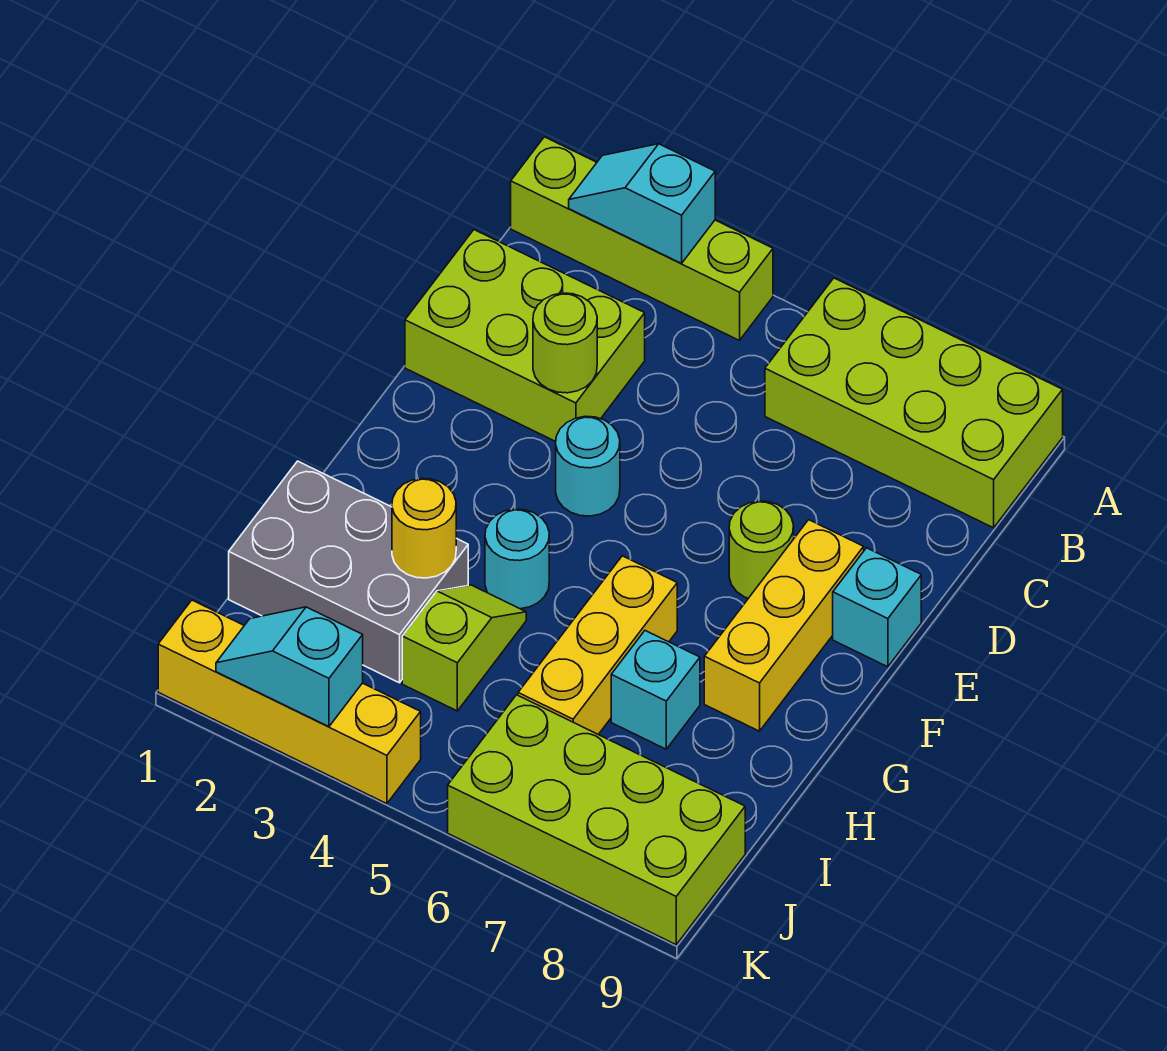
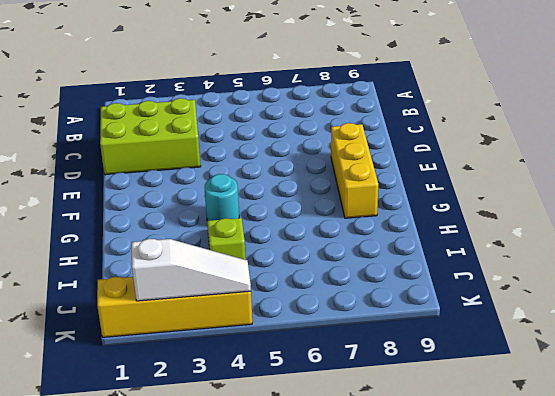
white 1x3 slope [132,239,251,301] -> cyan 1x2 slope [216,607,363,727]
none -> lime 1x4 brick [511,137,773,340]
none -> lime 2x4 brick [765,278,1063,528]
none -> cyan 1x1 round brick [556,416,620,516]

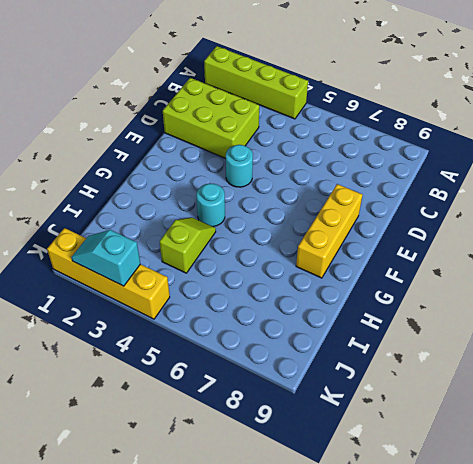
none -> lime 2x4 brick [765,278,1063,528]
none -> lime 1x1 round brick [729,501,794,598]
none -> cyan 1x1 brick [833,548,921,667]

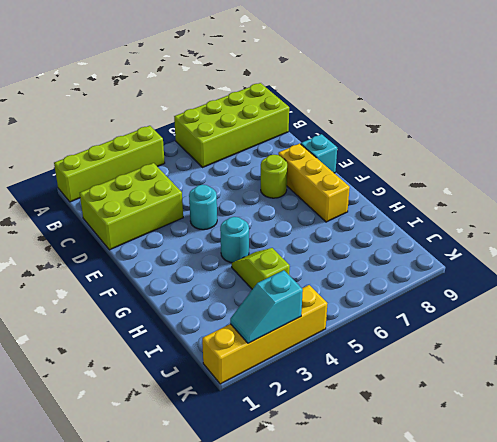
none -> yellow 1x3 brick [518,556,677,734]
none -> grey 2x3 brick [229,461,468,683]
none -> cyan 1x1 brick [611,631,700,749]

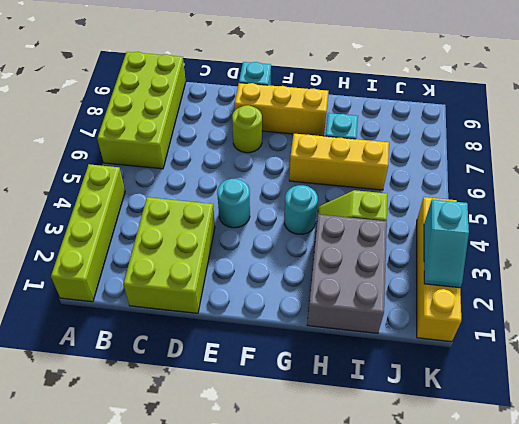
none -> lime 2x4 brick [448,695,745,944]
none -> cyan 1x2 slope [569,144,715,263]
none -> lime 1x1 round brick [533,293,597,393]

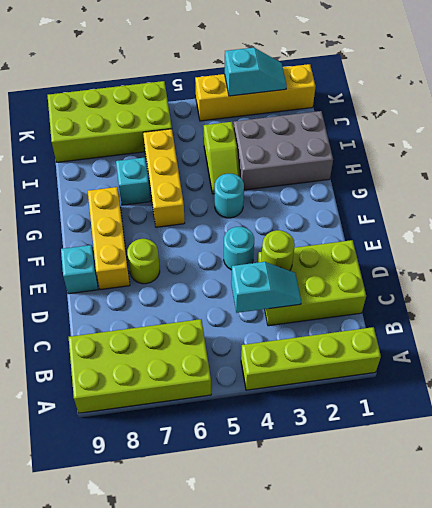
cyan 1x2 slope [231,262,301,313] -> cyan 1x2 slope moved to [569,144,715,263]
none -> yellow 1x1 round brick [392,478,456,578]

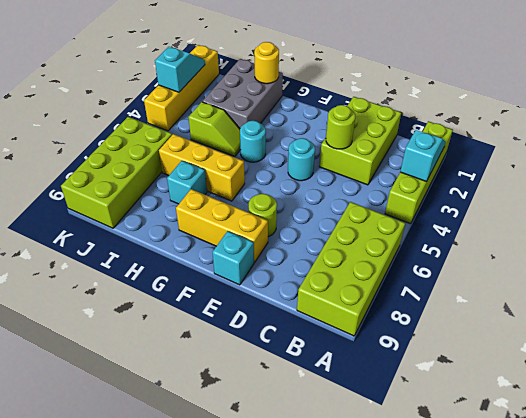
yellow 1x1 round brick [254,42,279,84] -> yellow 1x1 round brick moved to [392,478,456,578]

